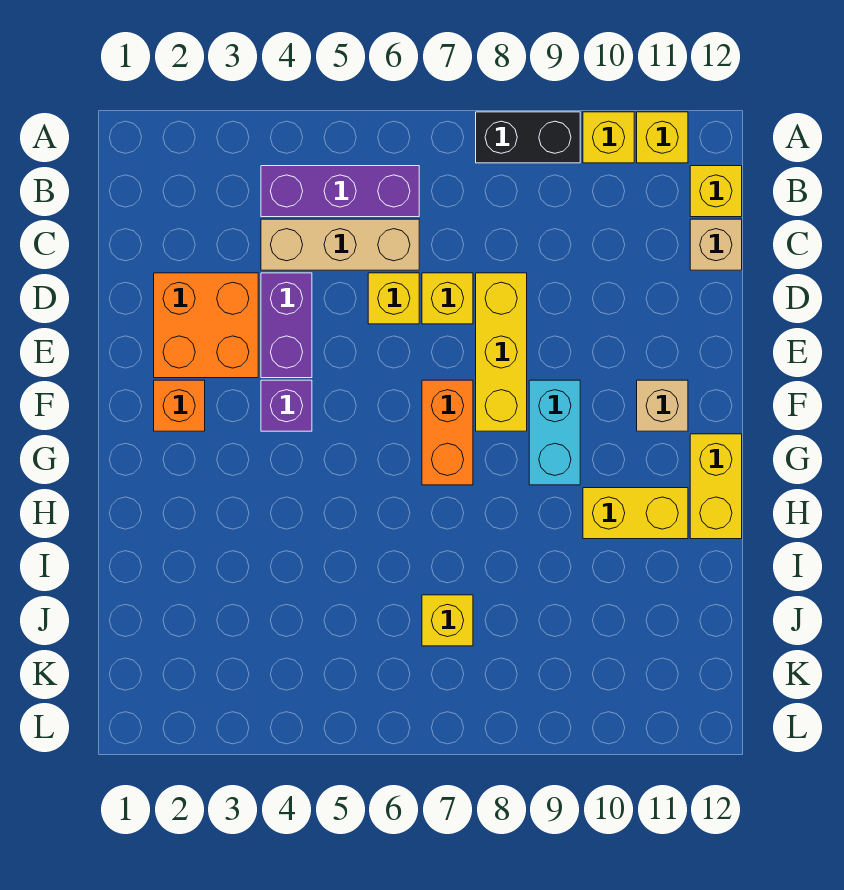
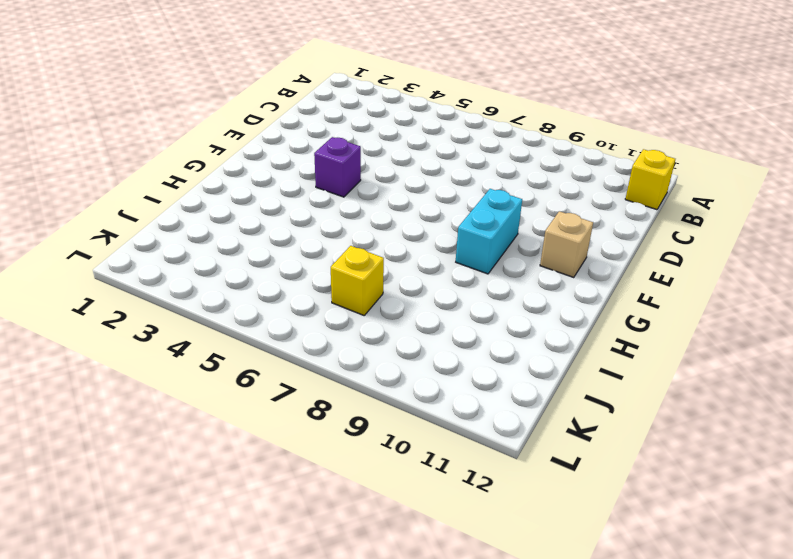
none -> black 1x2 brick [476,112,580,163]
none -> yellow 1x1 brick [583,112,634,163]
none -> yellow 1x1 brick [637,112,688,163]

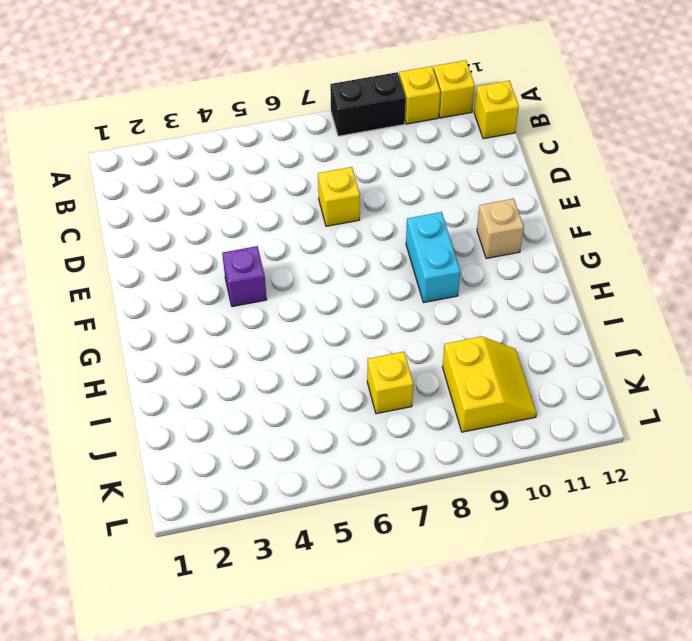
yellow 2x2 slope [442,336,537,432] -> none
none -> purple 1x3 brick [261,166,419,217]
none -> tan 1x3 brick [261,219,419,270]
none -> tan 1x1 brick [690,219,742,270]

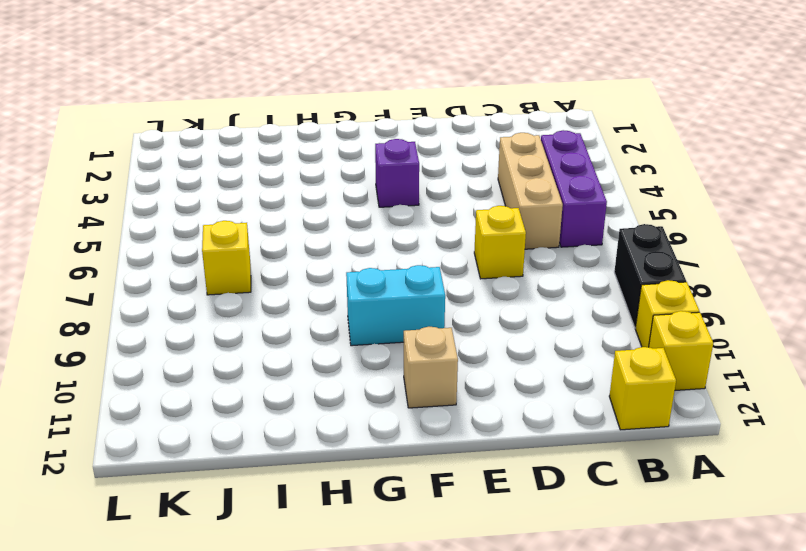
none -> tan 1x1 brick [690,219,742,270]
none -> orange 2x2 brick [154,273,258,378]
none -> purple 1x2 brick [261,273,312,378]

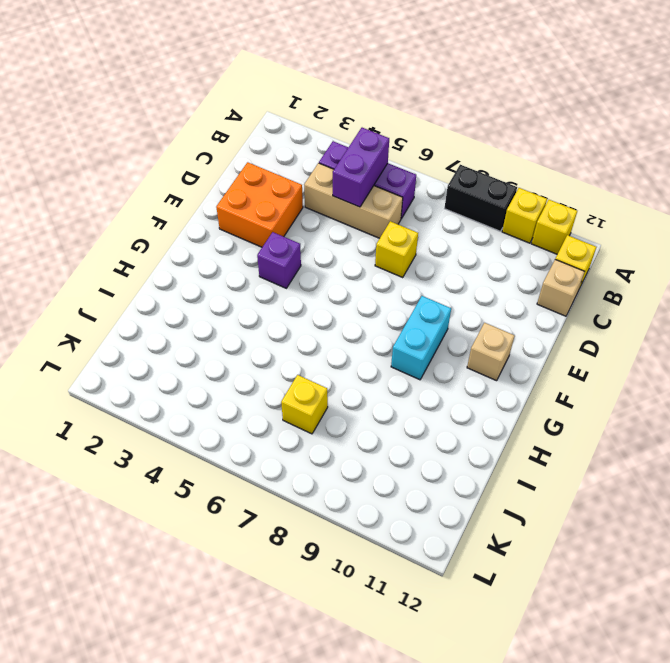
purple 1x2 brick [333,128,389,207] -> purple 1x2 brick moved to [261,273,312,378]
none -> yellow 1x1 brick [368,273,419,324]
none -> yellow 1x3 brick [476,273,527,431]
none -> orange 1x1 brick [154,380,205,431]

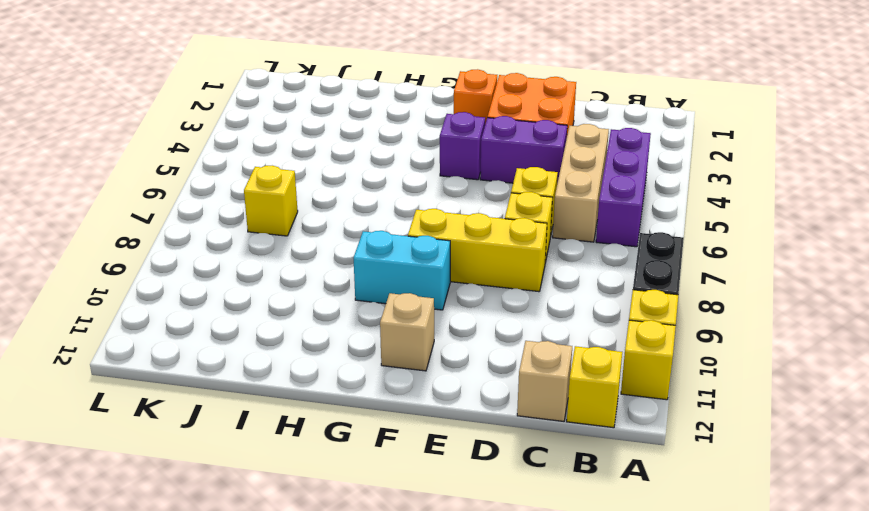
none -> orange 1x2 brick [422,380,473,485]
none -> yellow 1x2 brick [690,434,742,539]
none -> yellow 1x2 brick [583,488,688,539]

